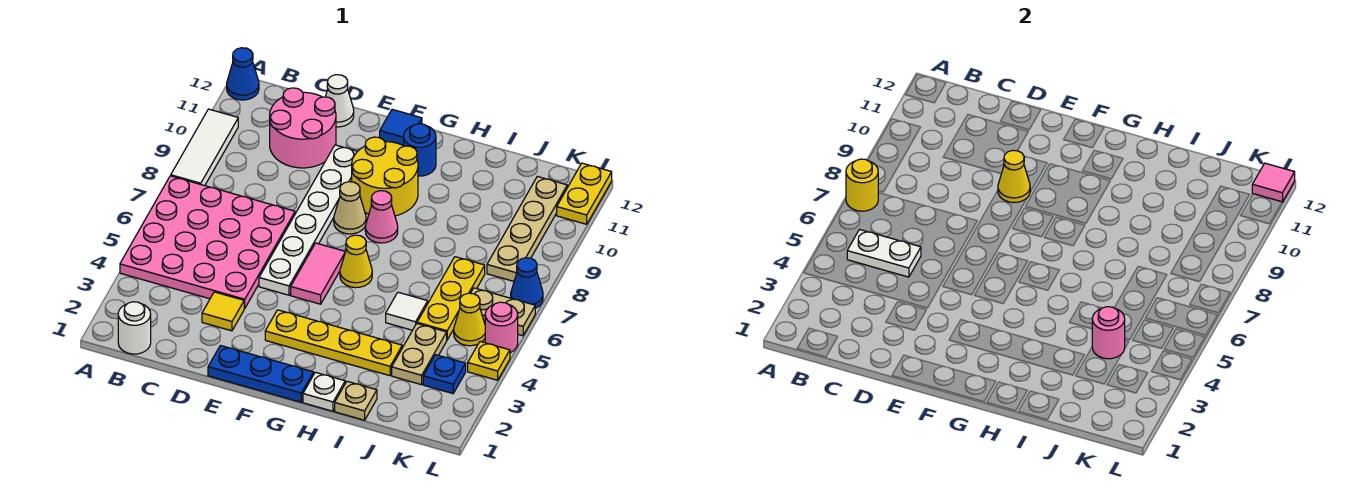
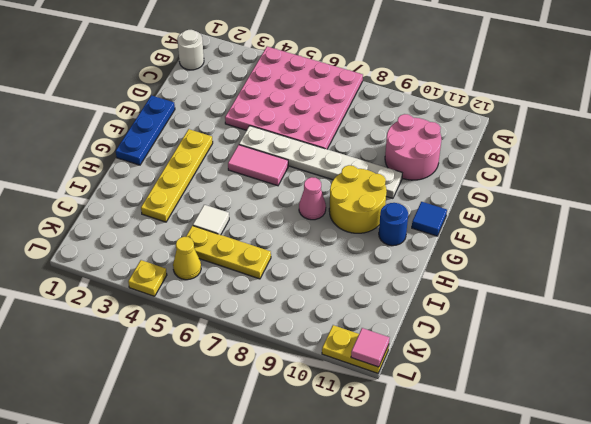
none -> white 1x3 tile [171,109,238,186]
none -> blue 1x1 cone [227,48,259,100]
none -> yellow 1x1 tile [202,292,245,331]
none -> white 1x1 cone [325,75,354,127]

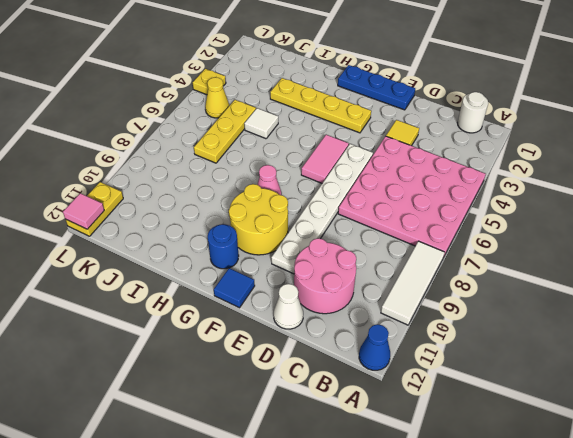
none -> tan 1x1 cone [334,182,366,234]
none -> yellow 1x1 cone [340,235,372,288]
none -> white 1x1 plate [303,372,345,411]
none -> tan 1x1 plate [335,381,377,420]

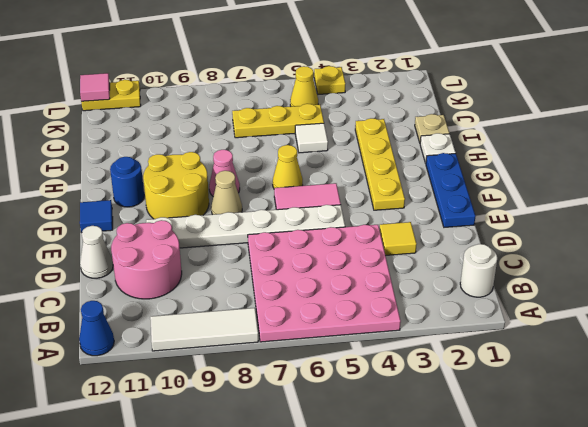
none -> tan 1x2 plate [392,324,447,385]
none -> blue 1x1 plate [423,355,466,393]
none -> tan 1x2 plate [471,288,535,336]
none -> tan 1x4 plate [487,176,567,281]

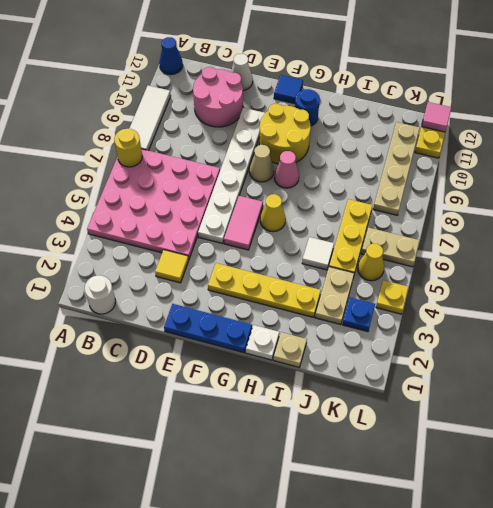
none -> pink 1x1 round brick [485,302,518,353]
none -> blue 1x1 cone [511,258,543,308]
none -> white 1x2 plate [847,230,921,277]
none -> yellow 1x1 cone [998,150,1030,203]

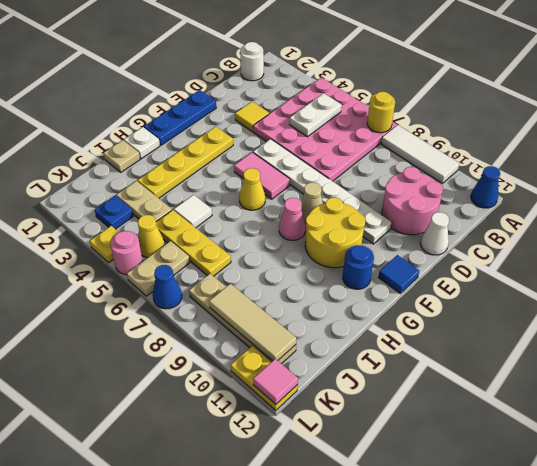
tan 1x3 tile [209,284,296,361] -> none
none -> yellow 1x1 cone [998,150,1030,203]
none -> pink 1x1 round brick [1092,307,1125,359]

